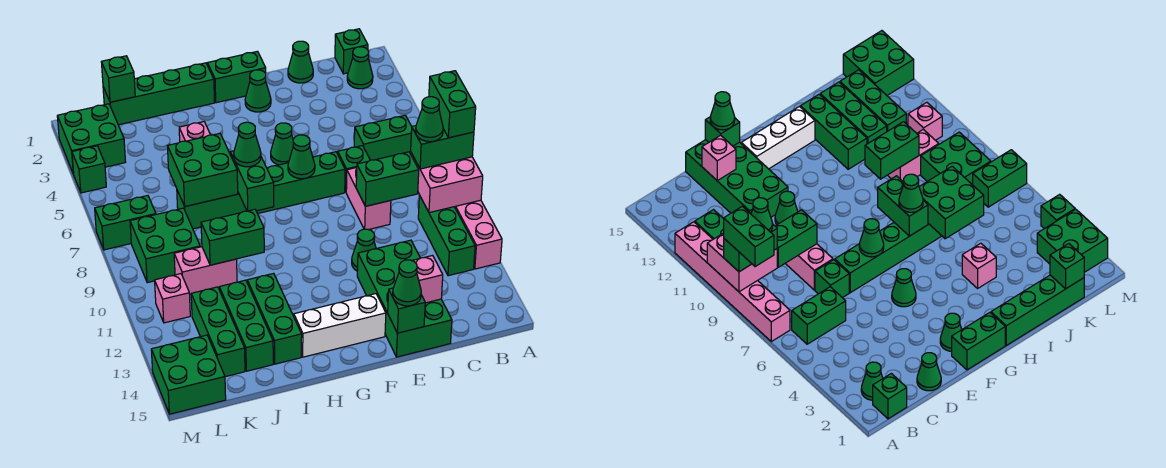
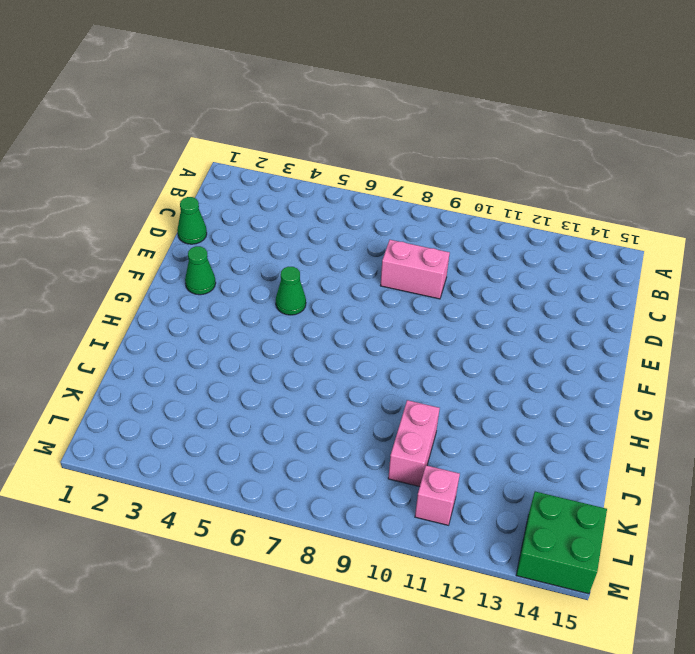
none -> pink 1x6 brick [455,200,502,269]
none -> green 1x1 brick [335,29,368,74]
none -> green 1x1 cone [347,47,373,89]
none -> green 1x2 brick [354,115,412,160]

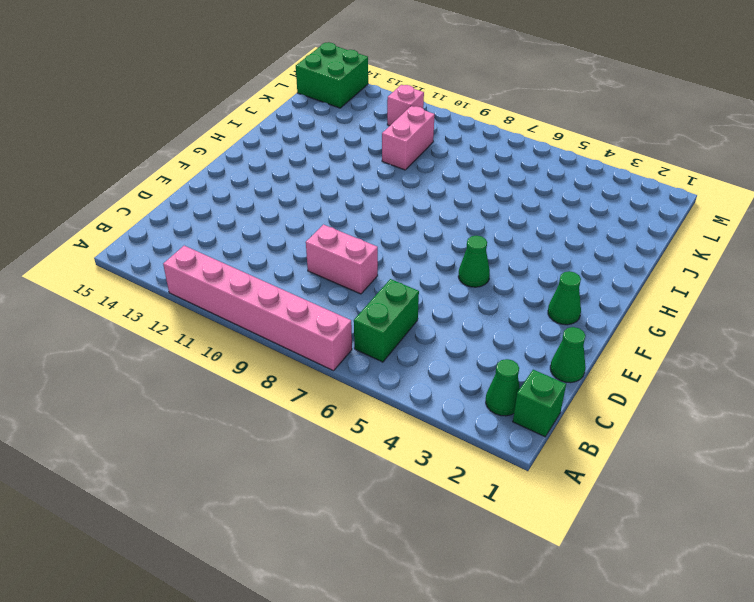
none -> green 1x3 brick [418,195,475,276]
none -> green 1x1 brick [338,146,370,192]
none -> green 2x4 brick [357,240,452,357]
none -> green 1x6 brick [177,152,345,229]

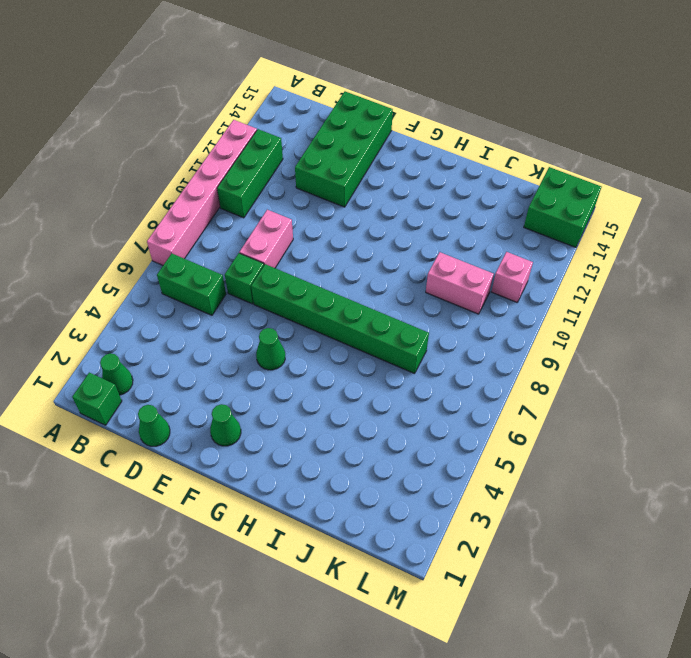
none -> green 1x1 cone [352,229,376,271]
none -> green 1x2 brick [207,51,266,103]
none -> white 1x3 brick [294,294,386,357]
none -> green 1x4 brick [103,63,215,125]

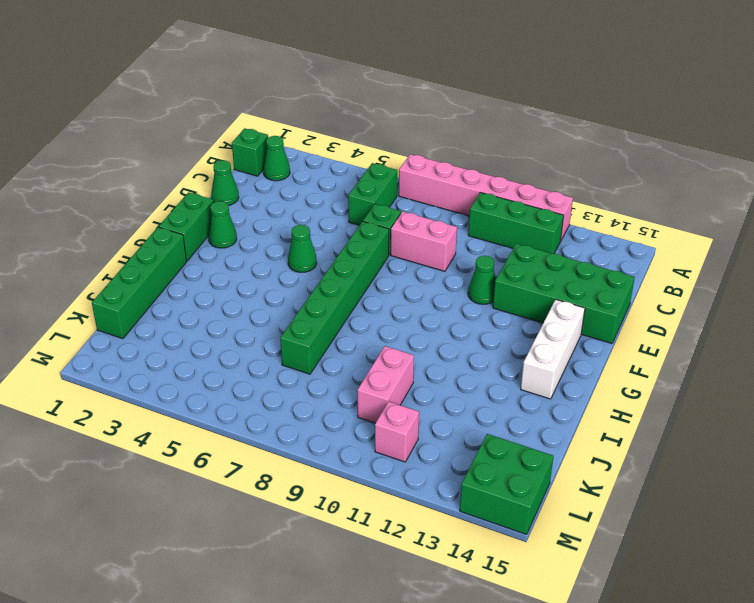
none -> pink 1x1 brick [179,122,210,142]
none -> green 1x3 brick [247,273,302,364]
none -> green 1x3 brick [219,280,273,371]
none -> green 2x2 brick [130,208,200,283]

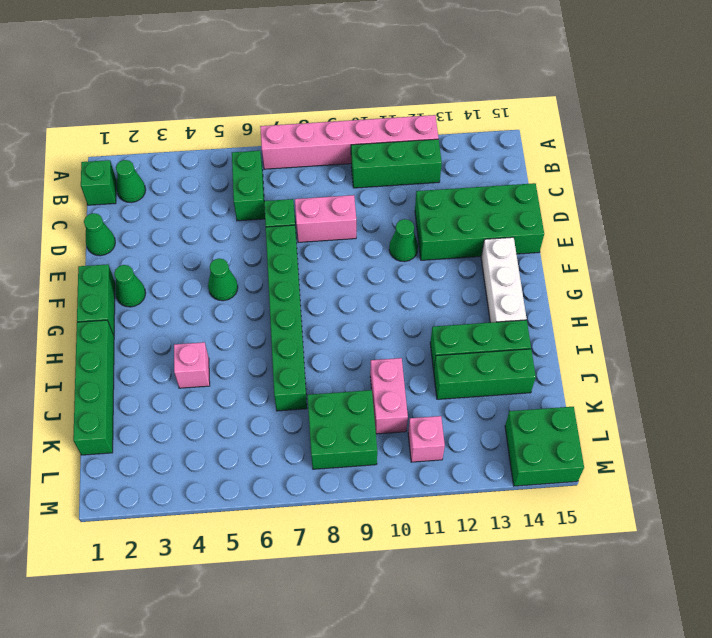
none -> green 1x3 brick [191,287,245,377]
none -> green 2x2 brick [57,104,125,174]
none -> green 1x2 brick [95,196,156,250]
none -> green 1x1 brick [72,146,106,193]

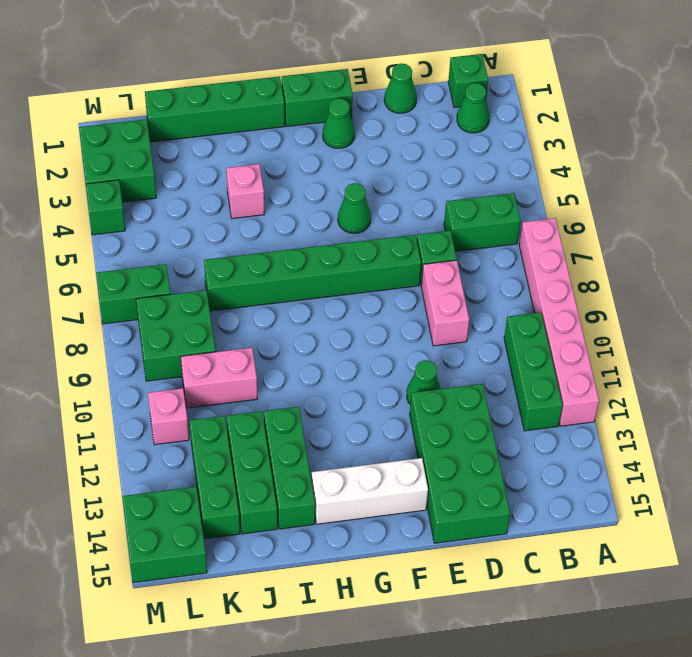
none -> pink 2x2 brick [411,153,483,213]
none -> green 1x2 brick [356,152,419,206]
none -> pink 1x1 brick [412,255,443,303]
none -> green 1x1 brick [388,288,425,333]

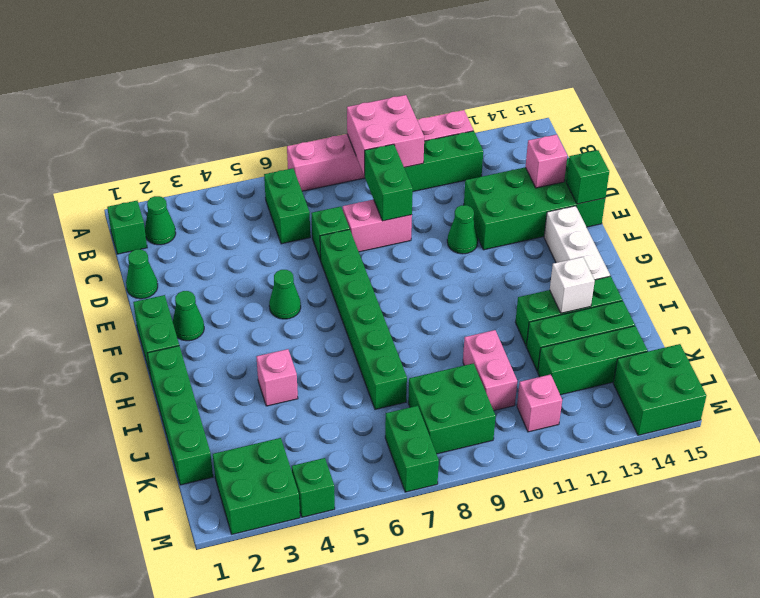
white 1x1 brick [550,257,595,313] -> none
none -> green 1x1 cone [288,135,315,179]
none -> green 1x2 brick [230,151,274,211]
none -> green 2x2 brick [167,134,238,206]
none -> green 1x2 brick [201,209,264,265]

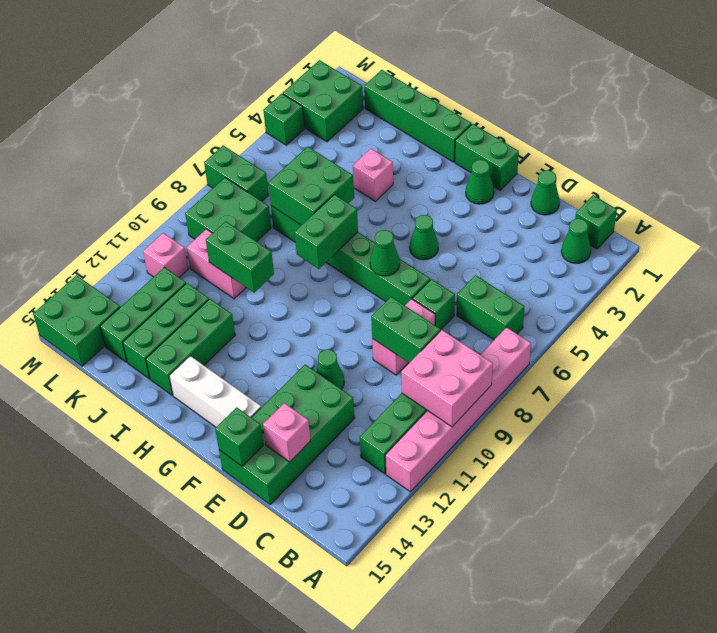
none -> green 1x1 brick [101,56,135,102]
none -> green 1x2 brick [411,126,474,169]
none -> green 1x1 cone [393,260,421,306]
none -> green 1x1 cone [234,122,261,167]

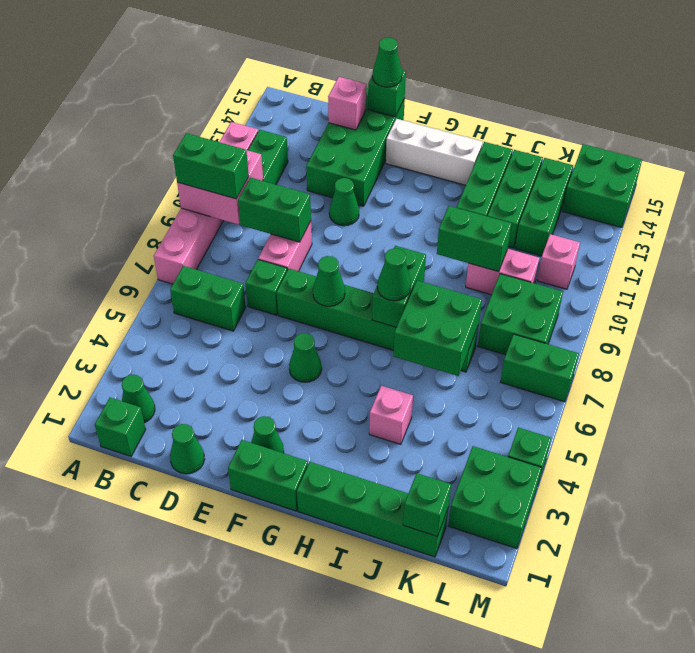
none -> green 1x2 brick [429,71,476,138]
none -> green 1x1 cone [416,97,443,142]

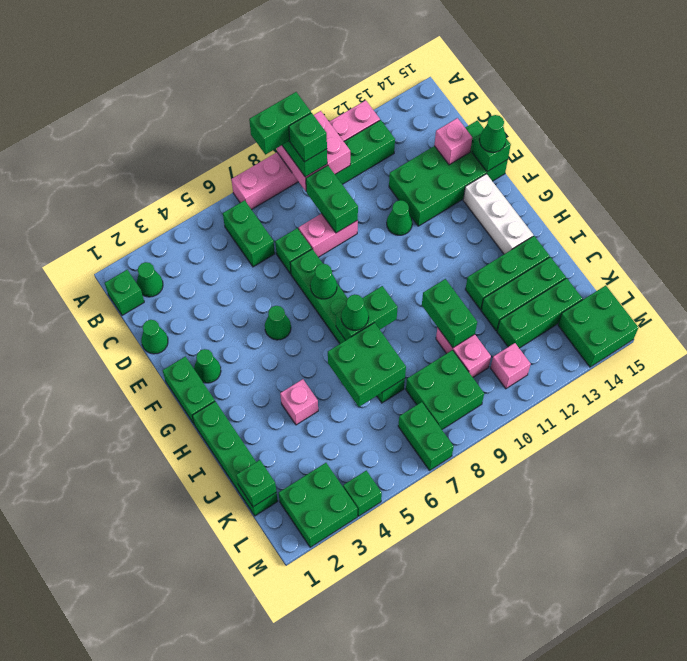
green 1x1 brick [289,113,327,162] -> green 1x1 cone [416,97,443,142]

